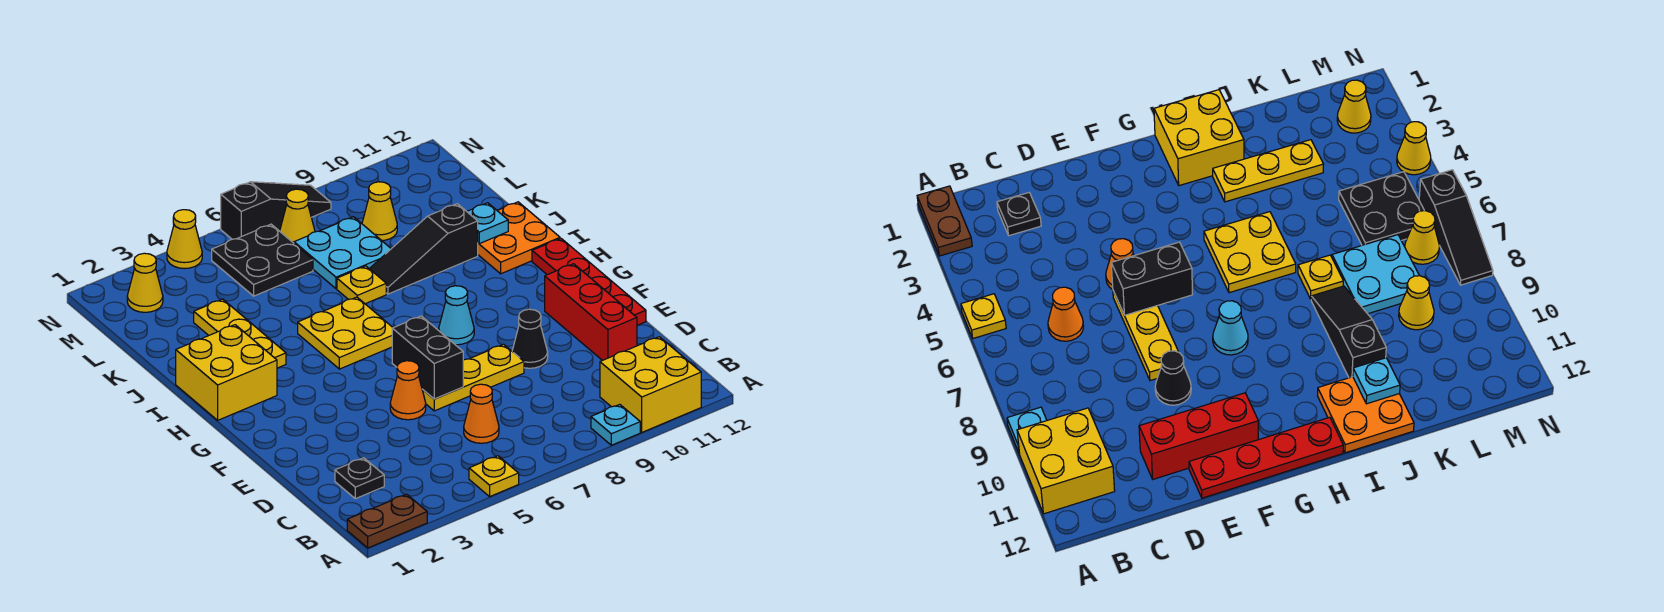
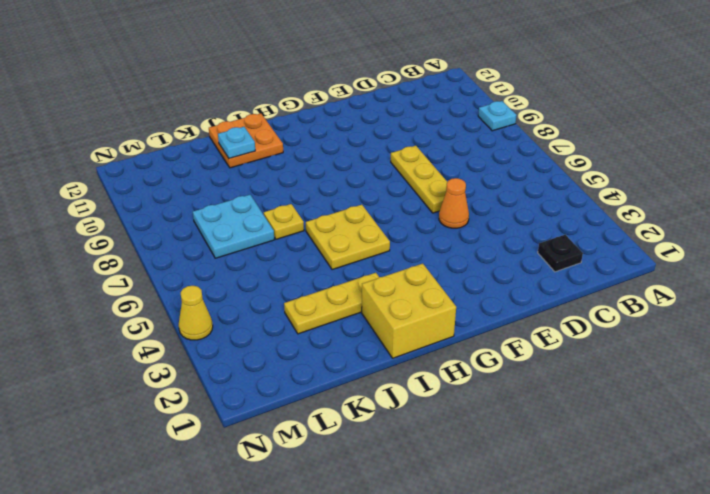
none -> brown 1x2 plate [347,494,427,548]
none -> yellow 1x1 plate [469,456,519,497]
none -> yellow 2x2 brick [600,337,701,432]

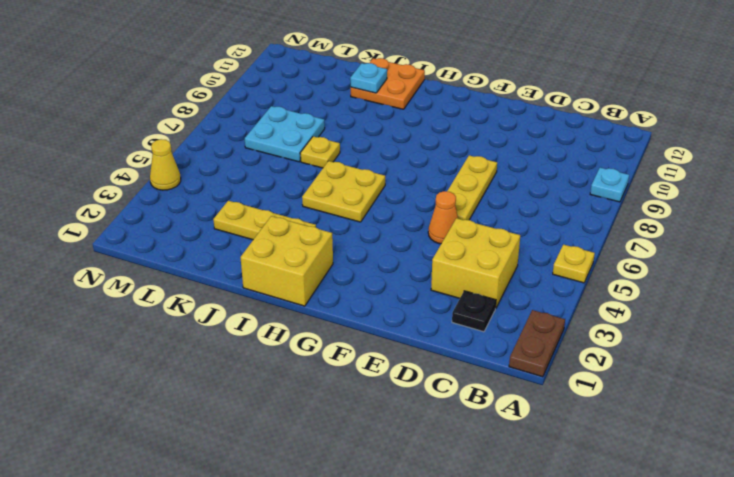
yellow 2x2 brick [431,218,520,309] -> yellow 2x2 brick moved to [600,337,701,432]
none -> orange 1x1 cone [464,384,499,443]
none -> red 1x3 brick [545,264,637,361]
none -> black 1x1 cone [512,309,548,368]

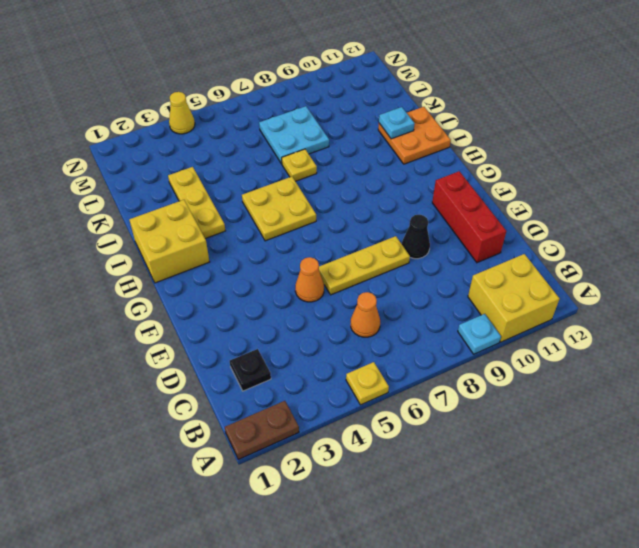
none -> red 1x4 plate [532,238,646,325]
none -> cyan 1x1 cone [439,286,474,345]
none -> black 1x3 slope [369,204,478,294]

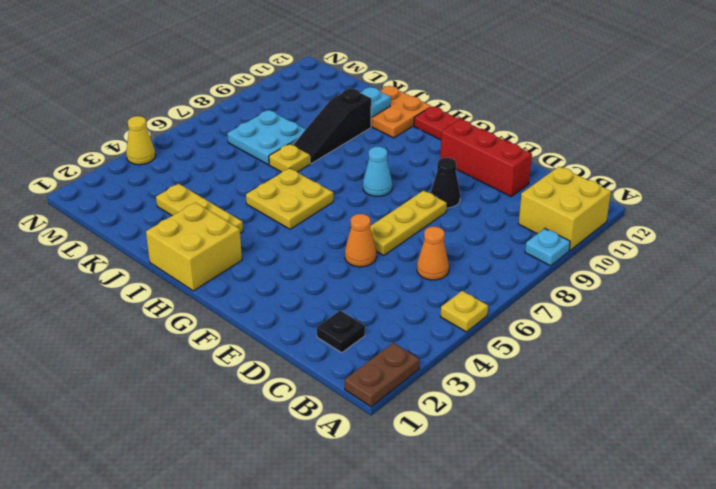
none -> black 2x2 plate [212,224,313,296]
none -> yellow 1x1 cone [362,182,397,241]
none -> yellow 1x1 cone [127,253,163,312]

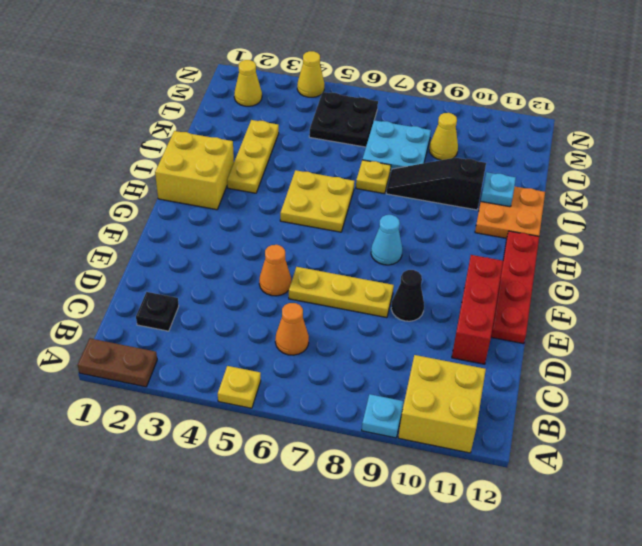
none -> yellow 1x1 cone [280,189,315,243]
none -> black 1x3 slope [221,182,331,239]
none -> black 1x2 brick [392,316,463,399]

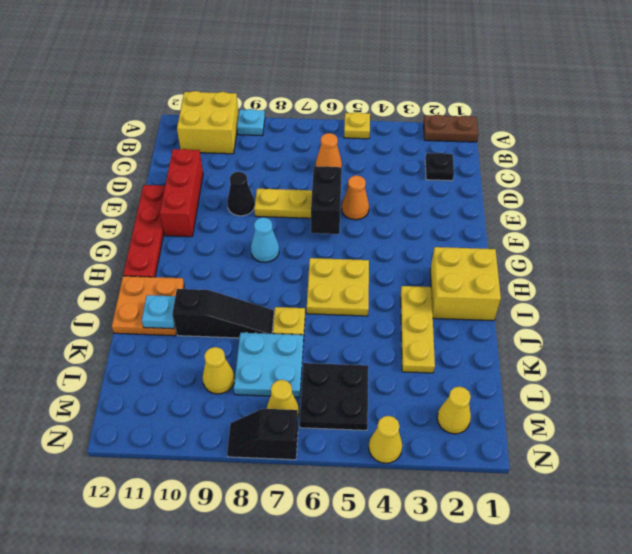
black 1x2 slope [227,409,298,460] -> black 1x3 slope [221,182,331,239]

